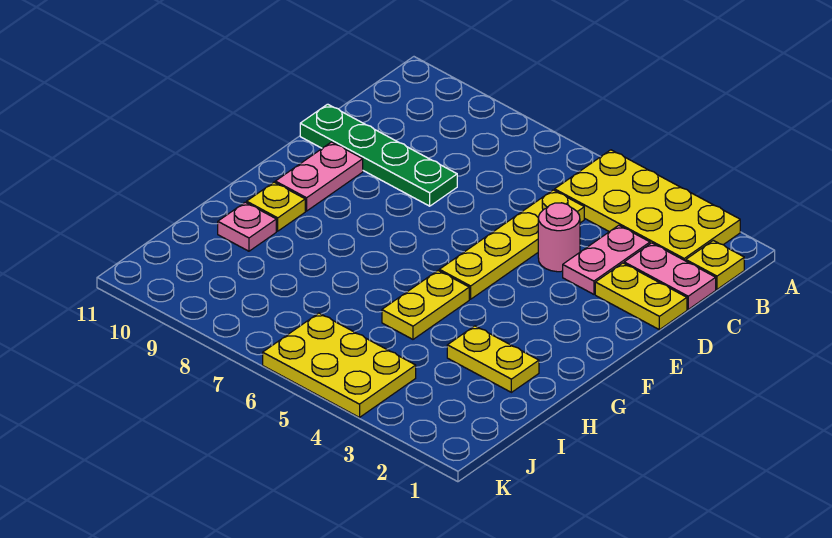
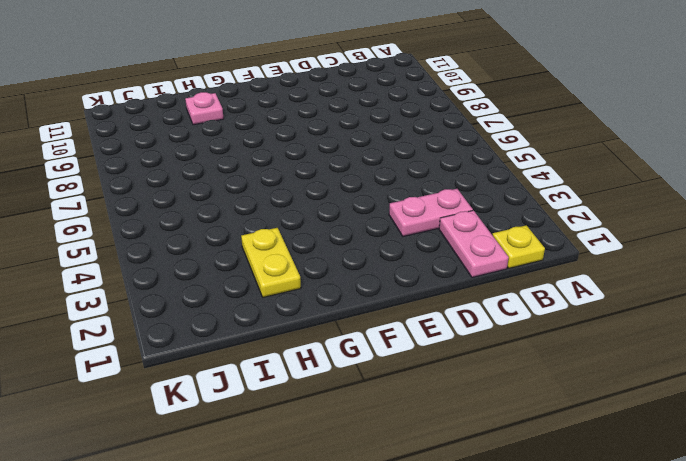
none -> yellow 2x4 plate [555,150,740,261]
none -> yellow 1x4 plate [439,190,584,299]
none -> yellow 1x2 plate [595,263,687,330]

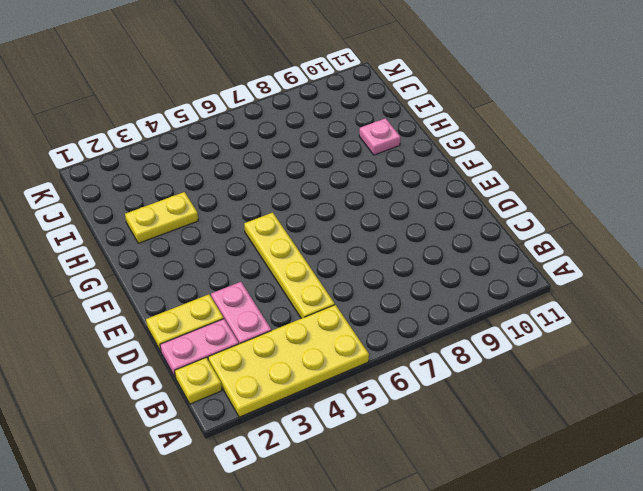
none -> pink 1x1 round brick [538,203,580,272]
none -> green 1x4 plate [300,104,457,206]
none -> pink 1x2 plate [275,142,363,211]

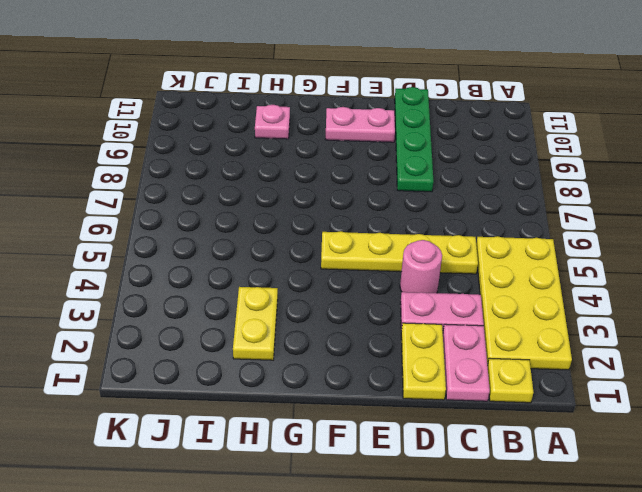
none -> yellow 1x2 plate [382,271,469,339]
none -> yellow 1x1 plate [247,182,305,231]
none -> yellow 2x3 plate [263,313,416,417]

